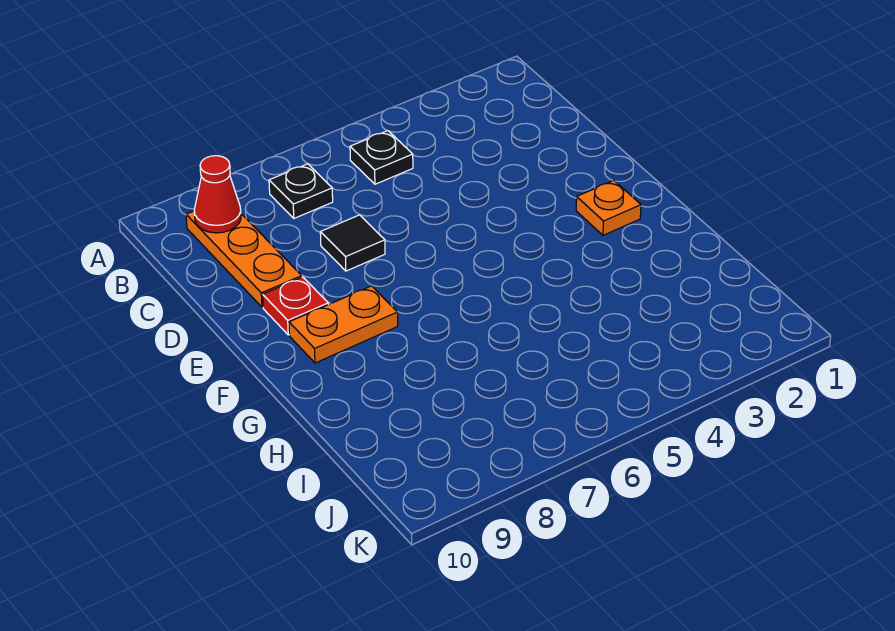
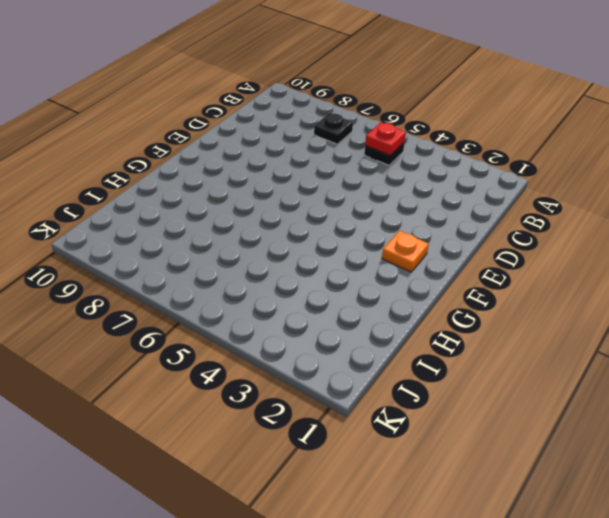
red 1x1 plate [365,122,406,155] -> red 1x1 plate moved to [263,277,328,335]
none -> orange 1x3 plate [186,211,302,307]
none -> black 1x1 tile [320,215,385,271]

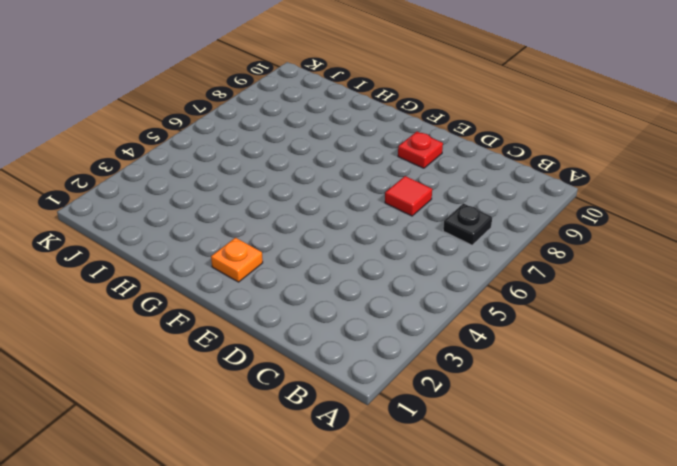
red 1x1 tile [385,176,432,216] -> black 1x1 tile [320,215,385,271]
none -> black 1x1 plate [350,131,413,184]
none -> orange 1x3 plate [186,211,302,307]

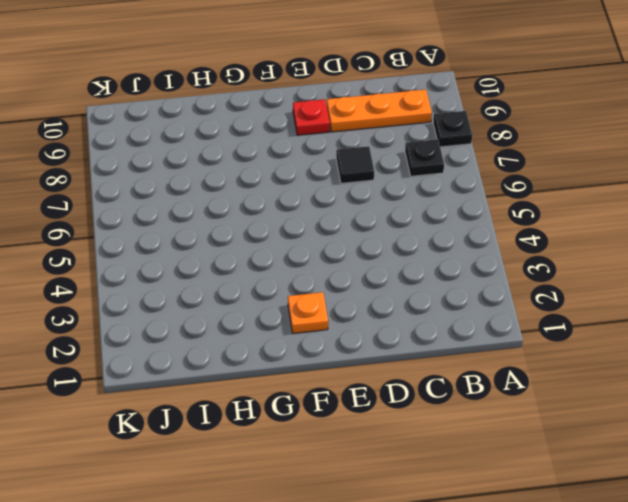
black 1x1 plate [433,111,472,147] -> black 1x1 plate moved to [350,131,413,184]
none -> orange 1x2 plate [289,286,398,363]
none -> red 1x1 cone [194,156,241,233]

